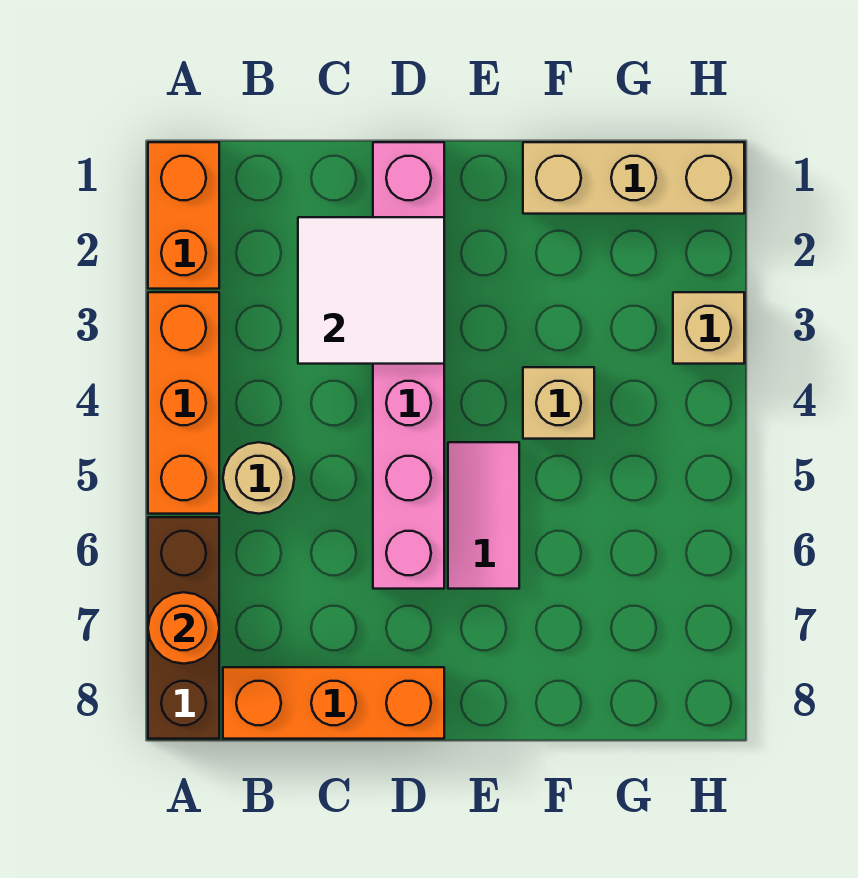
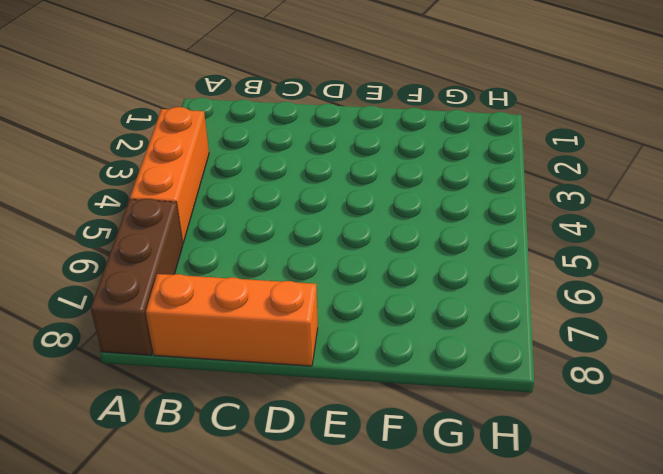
none -> orange 1x2 brick [148,142,219,289]
none -> tan 1x1 round brick [223,442,294,514]
none -> pink 1x6 brick [373,142,444,589]

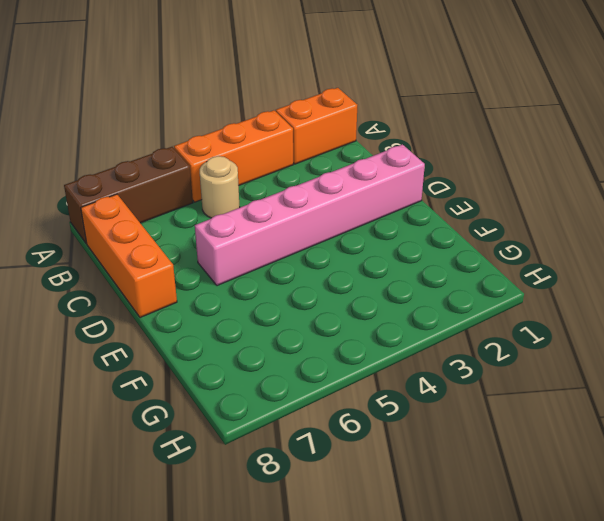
none -> pink 1x2 tile [448,442,519,589]
none -> tan 1x3 brick [523,142,744,214]
none -> tan 1x1 brick [523,367,594,439]

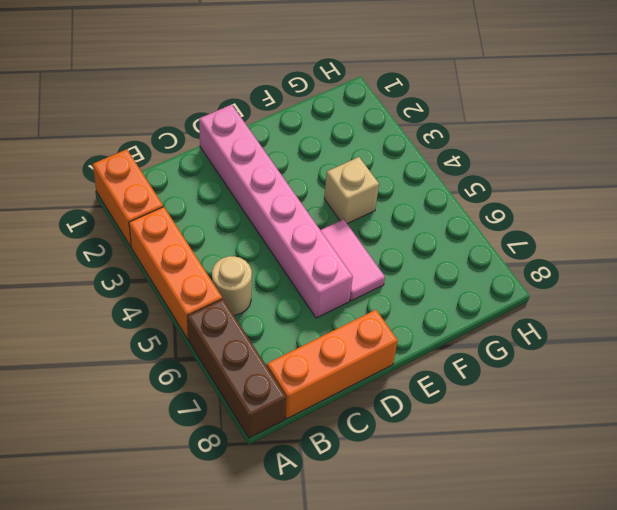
none -> tan 1x3 brick [523,142,744,214]
none -> tan 1x1 brick [673,292,744,364]
none -> orange 1x1 round brick [148,592,219,664]

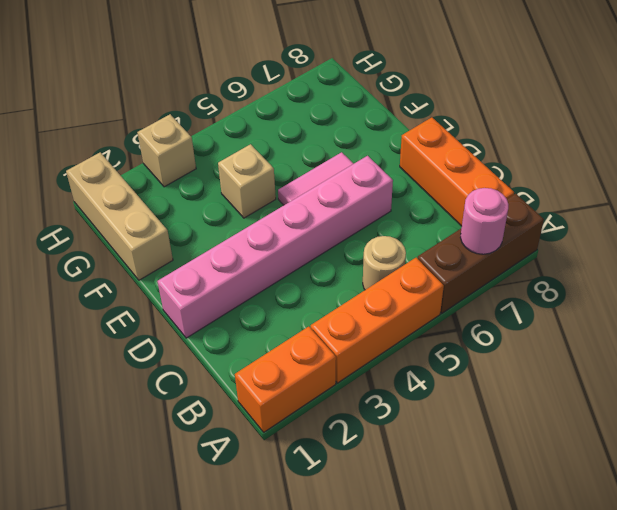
pink 1x1 round brick [460,188,508,254] -> orange 1x1 round brick [148,592,219,664]
none -> white 2x2 tile [298,217,444,364]

